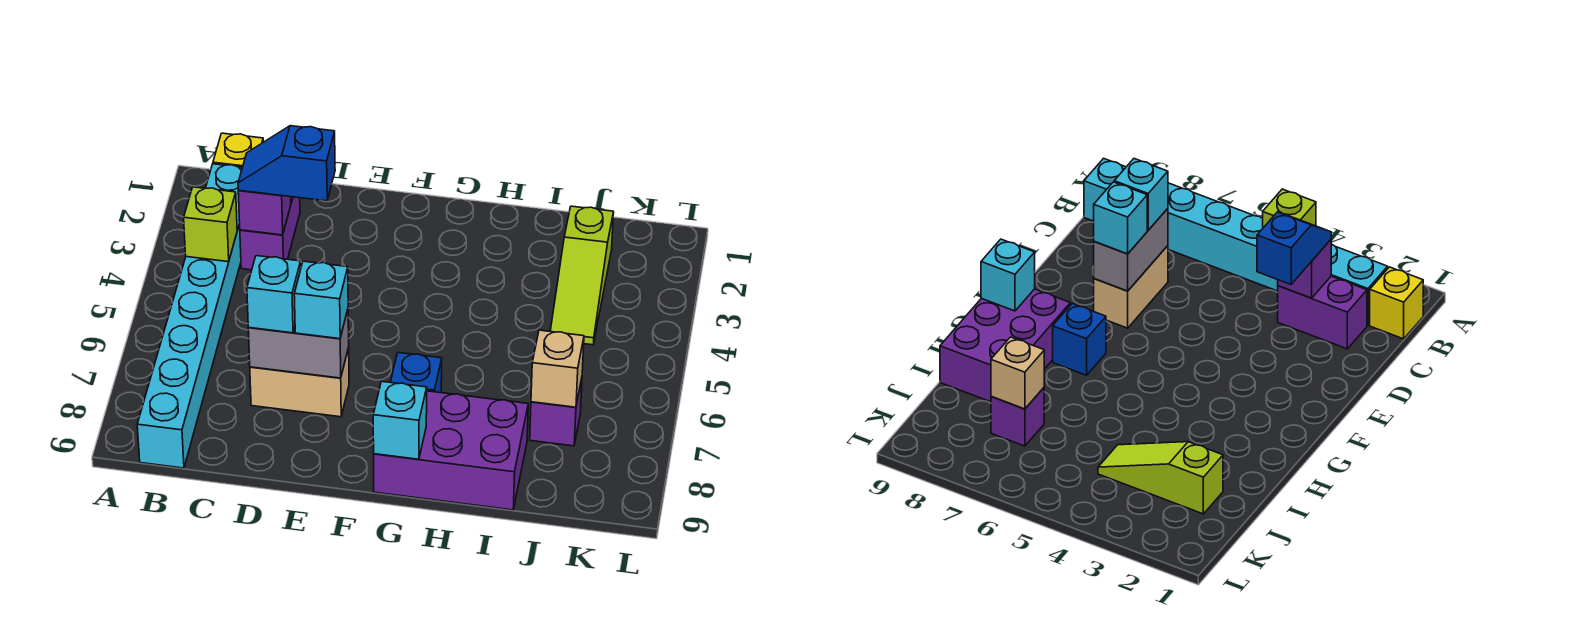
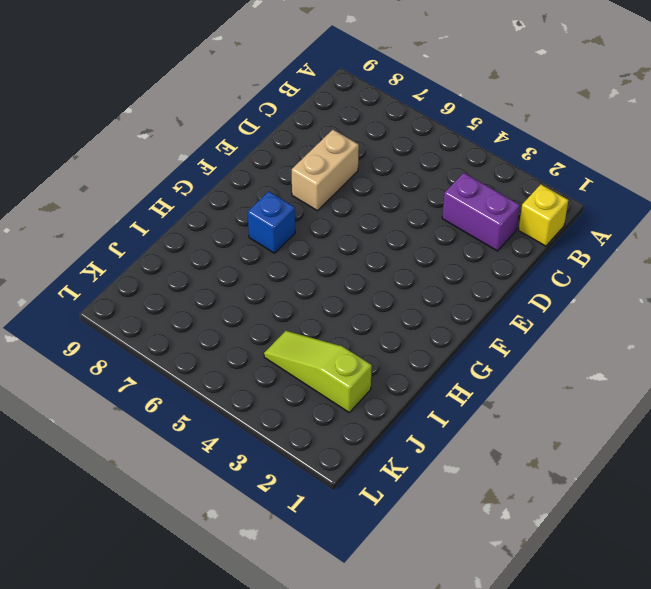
none -> cyan 1x8 brick [137,164,242,468]
none -> purple 2x3 brick [374,391,528,510]
none -> purple 1x1 brick [530,379,582,446]

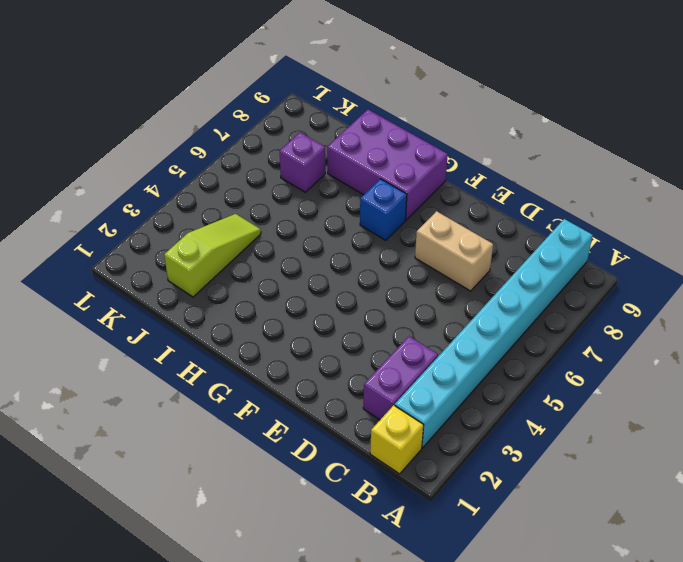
none -> lime 1x1 brick [184,187,237,262]
none -> purple 1x1 brick [238,191,291,235]
none -> grey 1x2 brick [248,310,349,378]

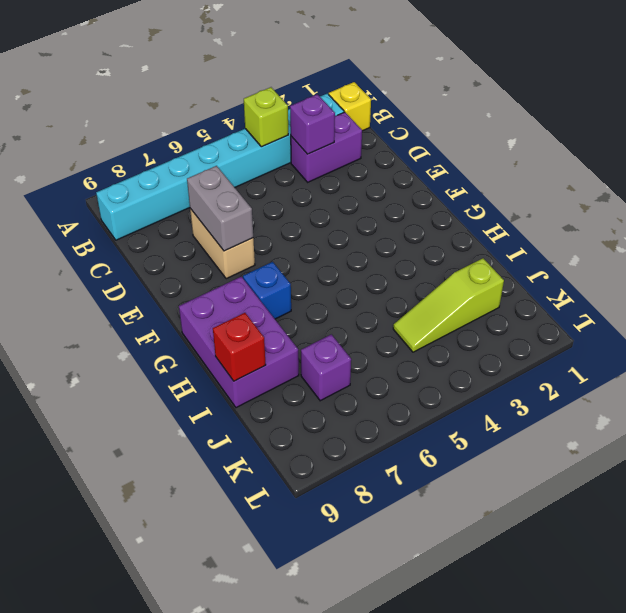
red 1x1 brick [213,313,266,381] -> none
none -> cyan 1x1 brick [373,381,427,459]
none -> tan 1x1 brick [531,330,584,407]
none -> blue 1x2 slope [238,126,335,201]

